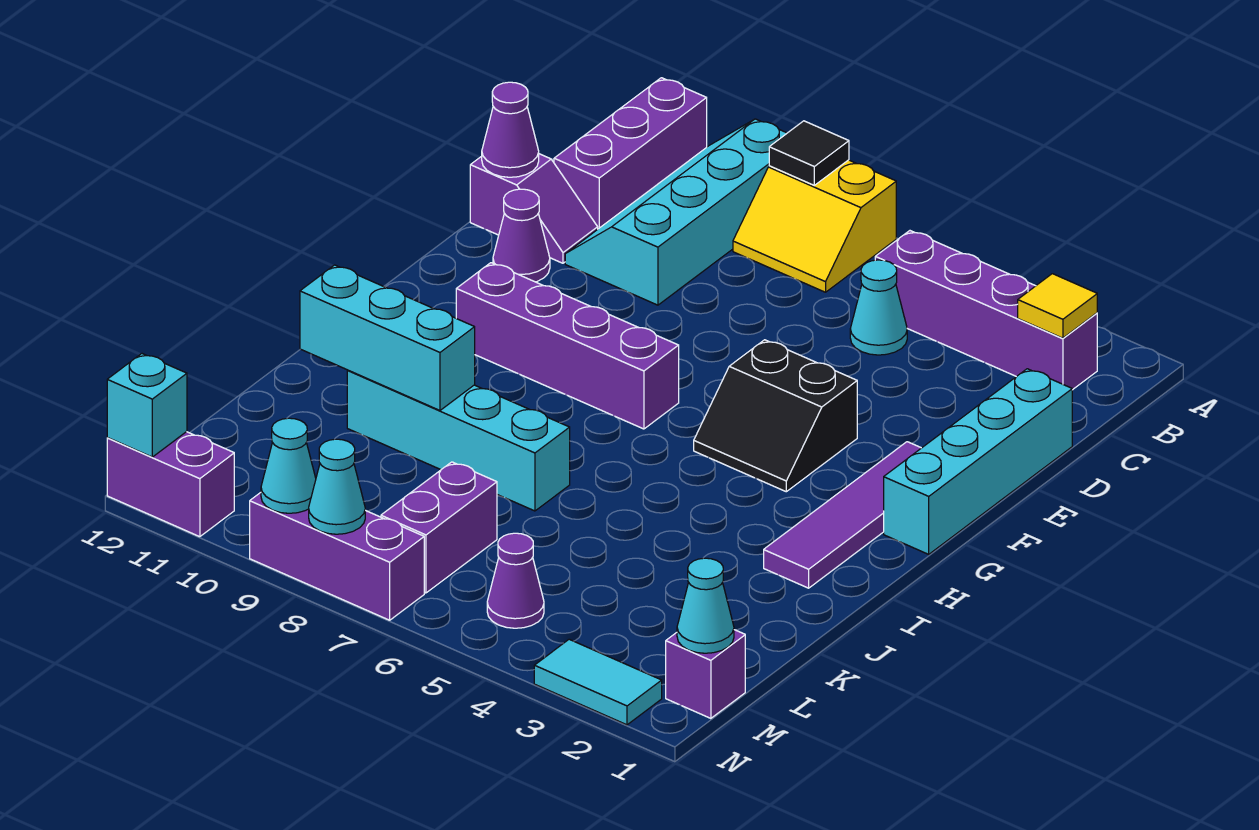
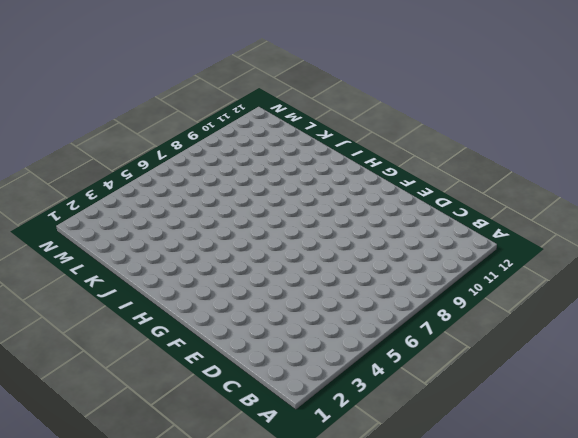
none -> yellow 2x2 slope [733,160,896,292]
none -> cyan 2x4 slope [565,119,787,305]
none -> purple 1x3 brick [554,78,707,229]

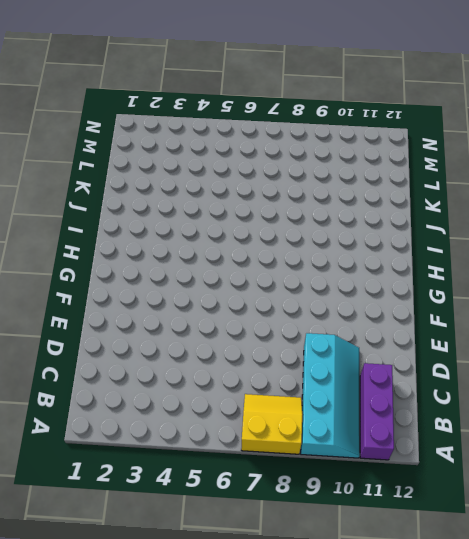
none -> purple 1x4 brick [875,231,1097,390]
none -> cyan 1x1 cone [850,260,907,355]
none -> cyan 1x4 brick [884,369,1072,554]

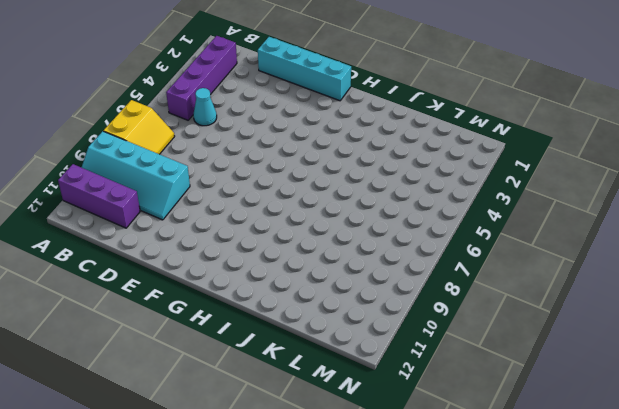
none -> purple 1x2 slope [470,154,598,263]
none -> purple 1x1 cone [493,189,550,282]
none -> purple 1x4 tile [764,442,921,588]

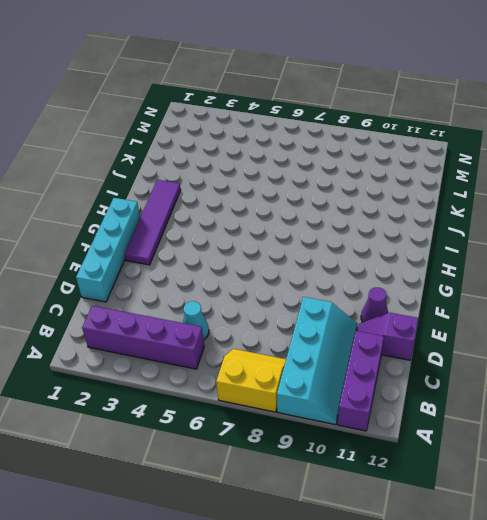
none -> black 2x2 slope [694,340,857,492]
none -> purple 1x4 brick [456,263,679,429]
none -> cyan 1x4 brick [347,370,570,511]

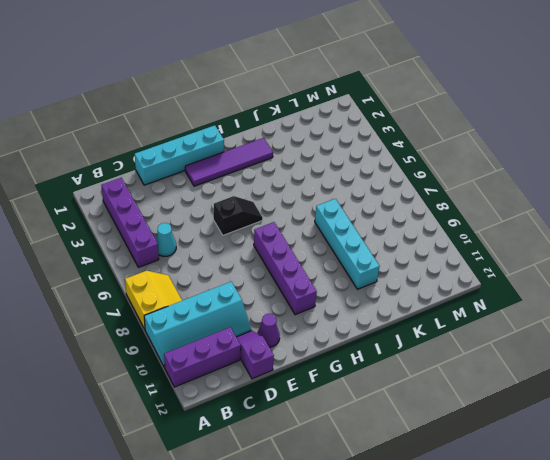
black 1x2 slope [213,196,263,235] -> black 2x2 slope [694,340,857,492]
none -> purple 1x2 brick [381,462,497,593]
none -> purple 1x1 brick [666,630,745,718]
none -> purple 1x1 cone [487,533,544,628]

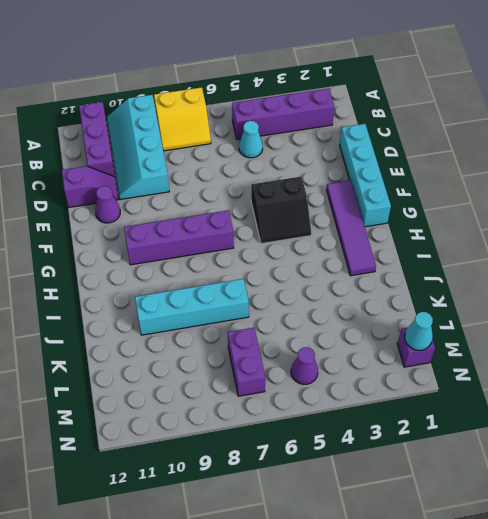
none -> cyan 1x2 tile [534,639,662,725]
none -> purple 1x3 brick [250,493,424,620]
none -> purple 1x2 brick [107,432,234,537]

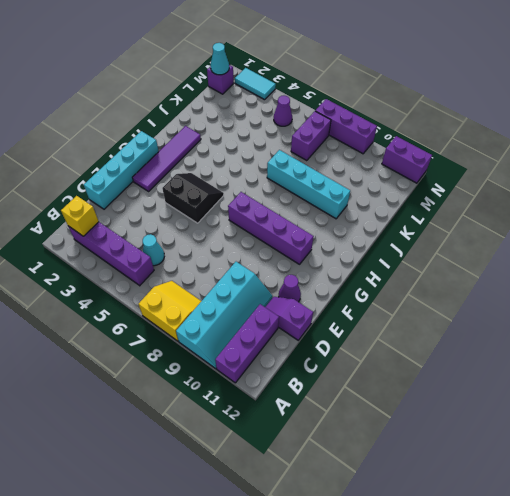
yellow 1x1 brick [61,196,99,236] -> yellow 1x1 tile [1018,274,1097,338]
none -> black 1x1 tile [769,121,849,185]
none -> purple 1x1 cone [482,82,539,177]
none -> cyan 1x3 brick [300,265,475,410]

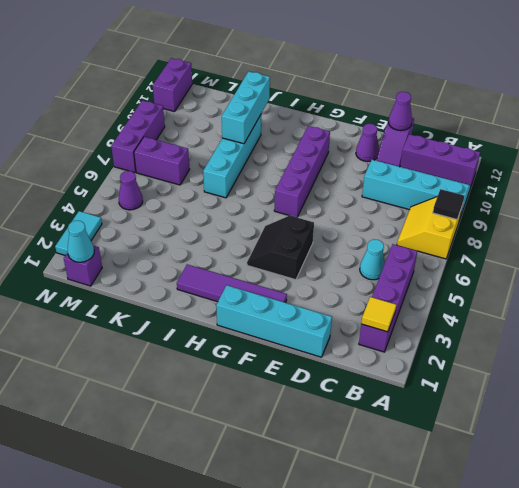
none -> cyan 1x1 cone [309,439,365,534]
none -> cyan 1x1 cone [261,418,316,513]
none -> cyan 1x1 brick [107,354,187,457]

